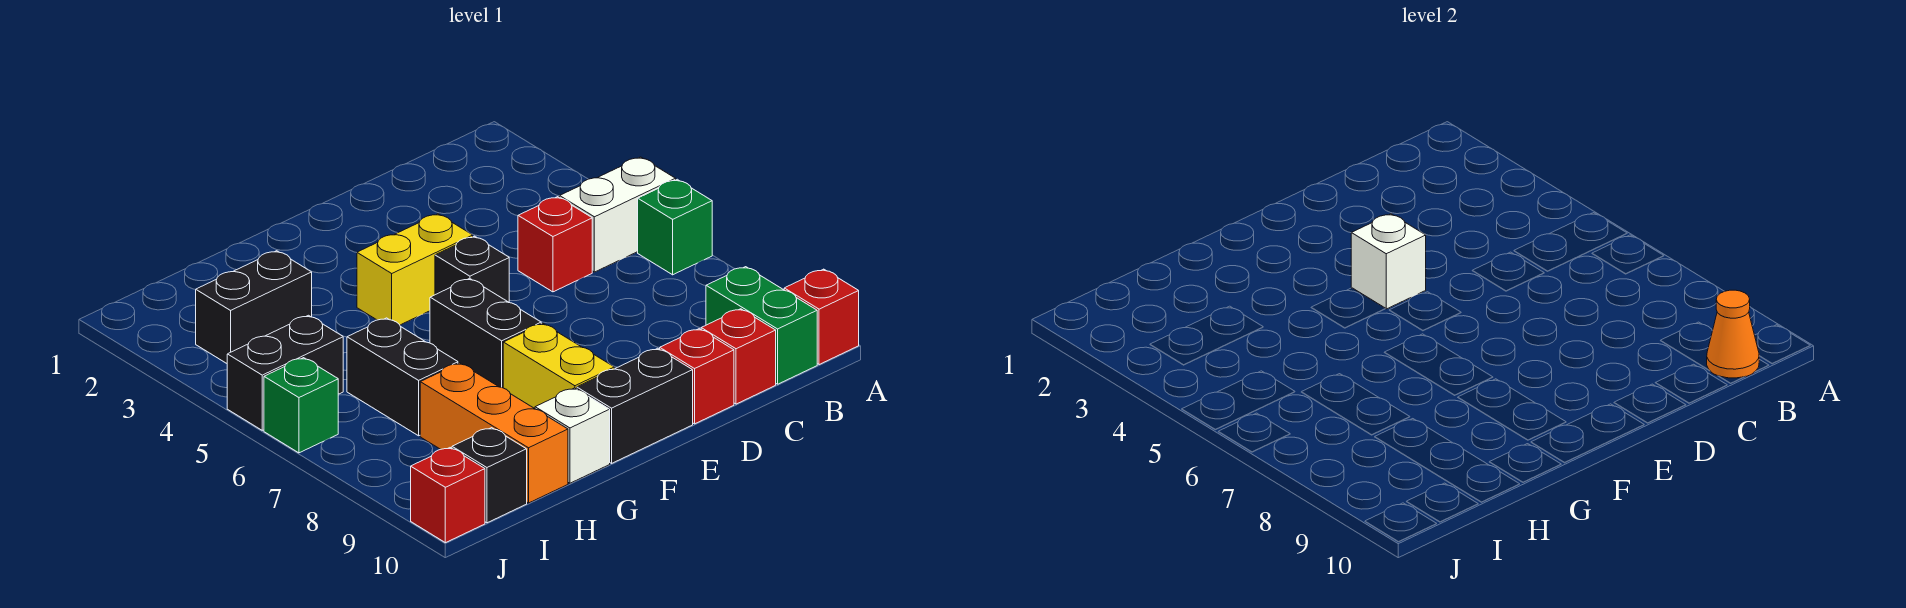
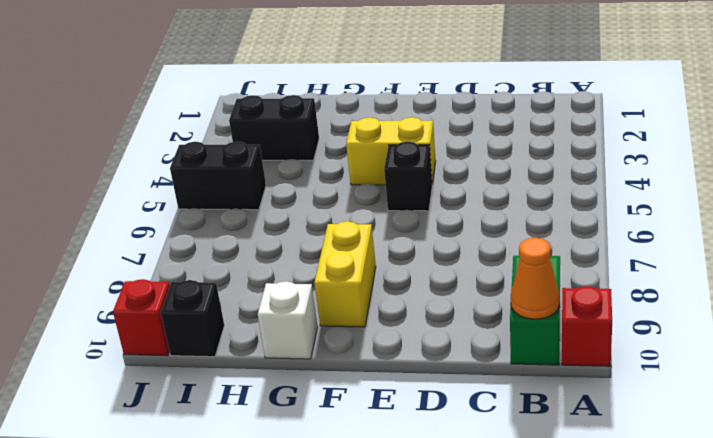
none -> white 1x2 brick [560,157,676,272]
none -> green 1x1 brick [638,179,712,275]
none -> red 1x1 brick [518,197,592,292]

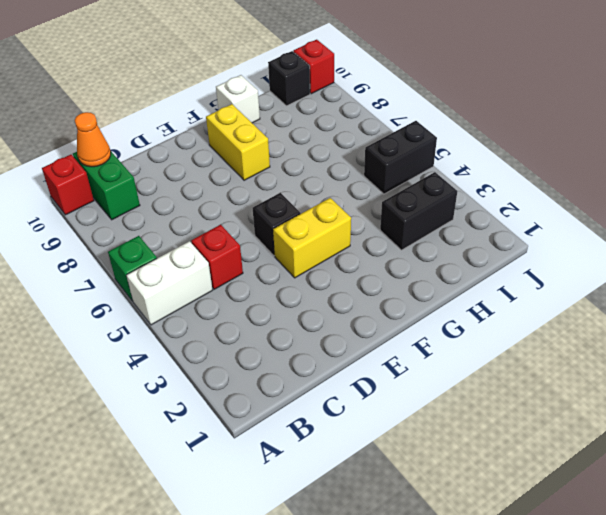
none -> red 1x1 brick [701,309,776,404]
none -> red 1x1 brick [660,329,734,424]
none -> black 1x2 brick [577,348,693,463]

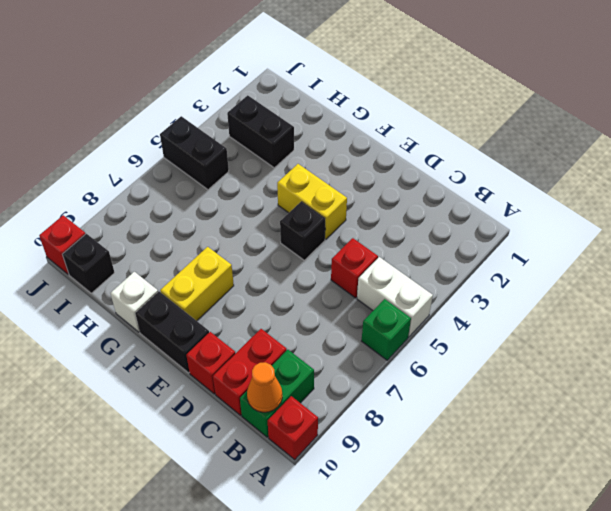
red 1x2 brick [213,329,287,415] -> red 1x1 brick [701,309,776,404]
none -> black 1x2 brick [430,278,541,388]
none -> black 1x2 brick [347,318,458,436]
none -> orange 1x3 brick [420,363,568,503]

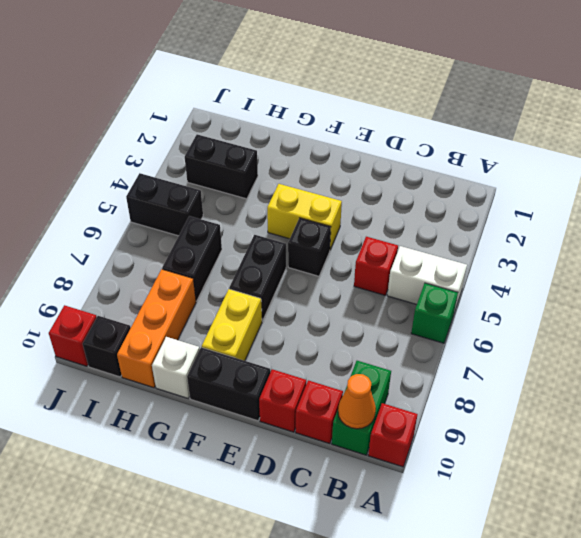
none -> green 1x1 brick [264,358,338,453]
none -> white 1x1 brick [1351,214,1426,309]

